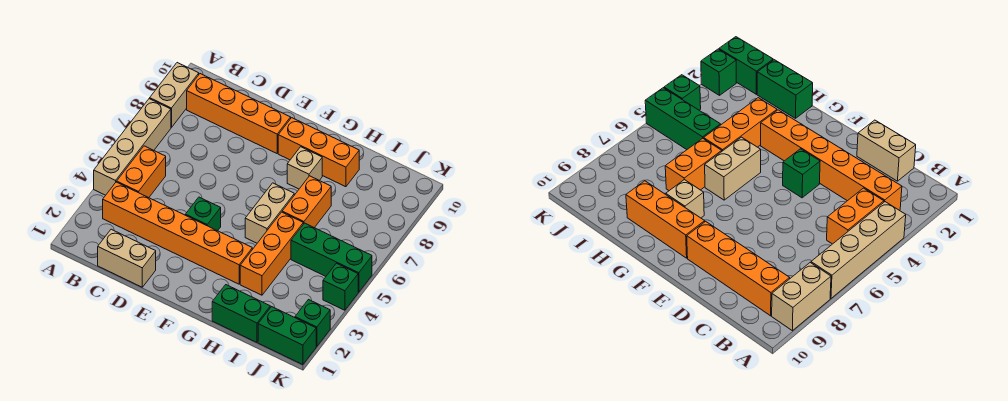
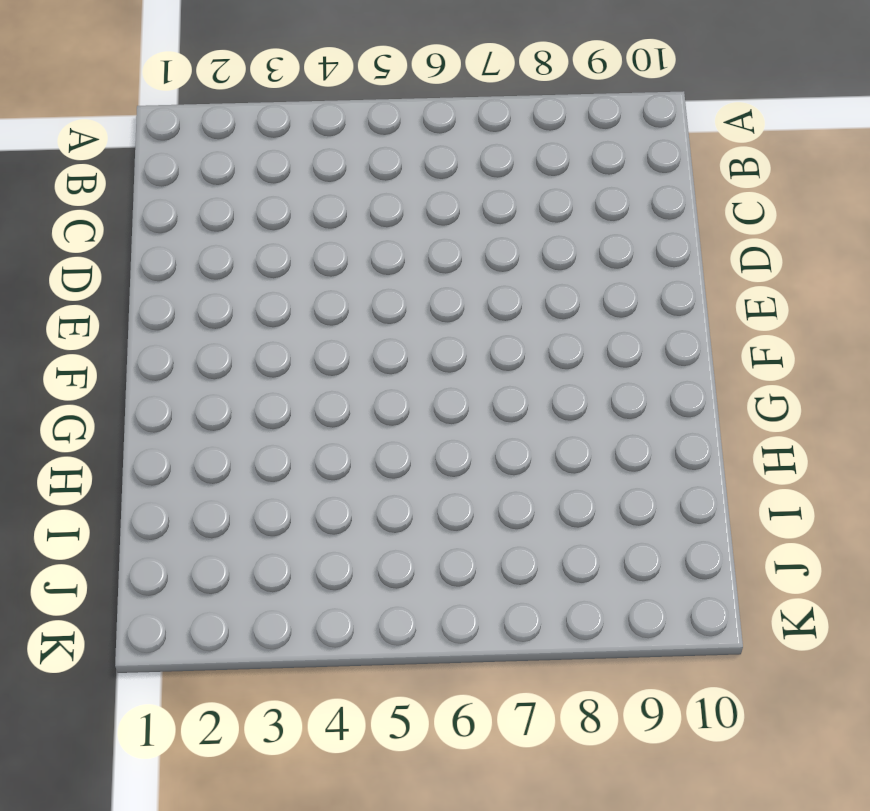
none -> tan 1x4 brick [94,99,171,195]
none -> tan 1x2 brick [150,63,199,128]
none -> orange 1x6 brick [103,182,252,284]

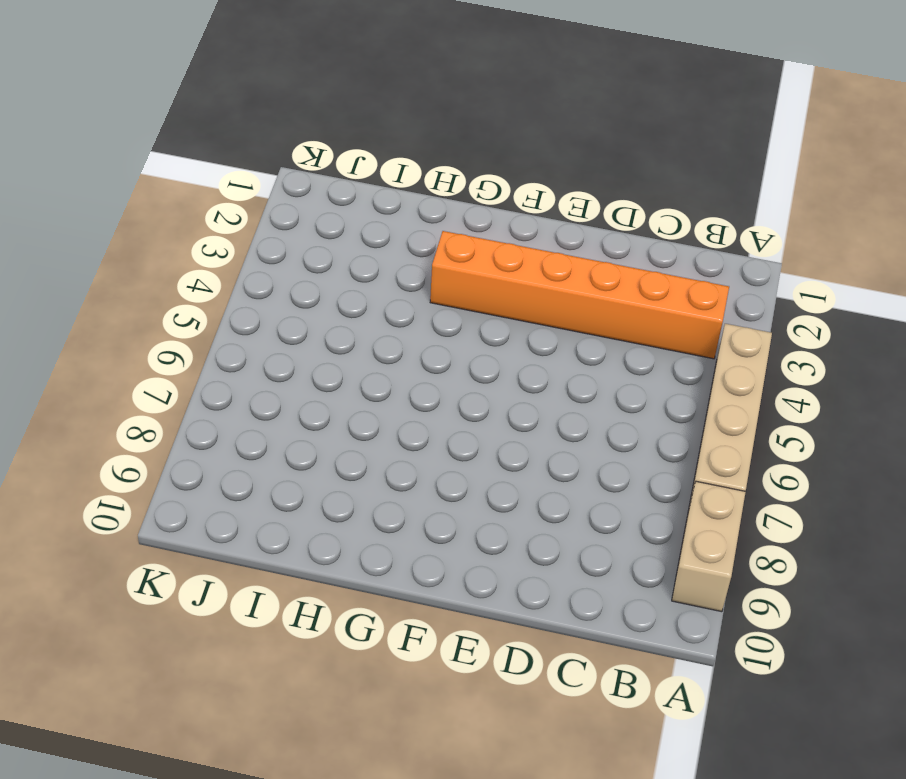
none -> orange 1x2 brick [117,146,166,198]
none -> orange 1x4 brick [187,74,291,153]
none -> tan 1x2 brick [98,229,156,287]

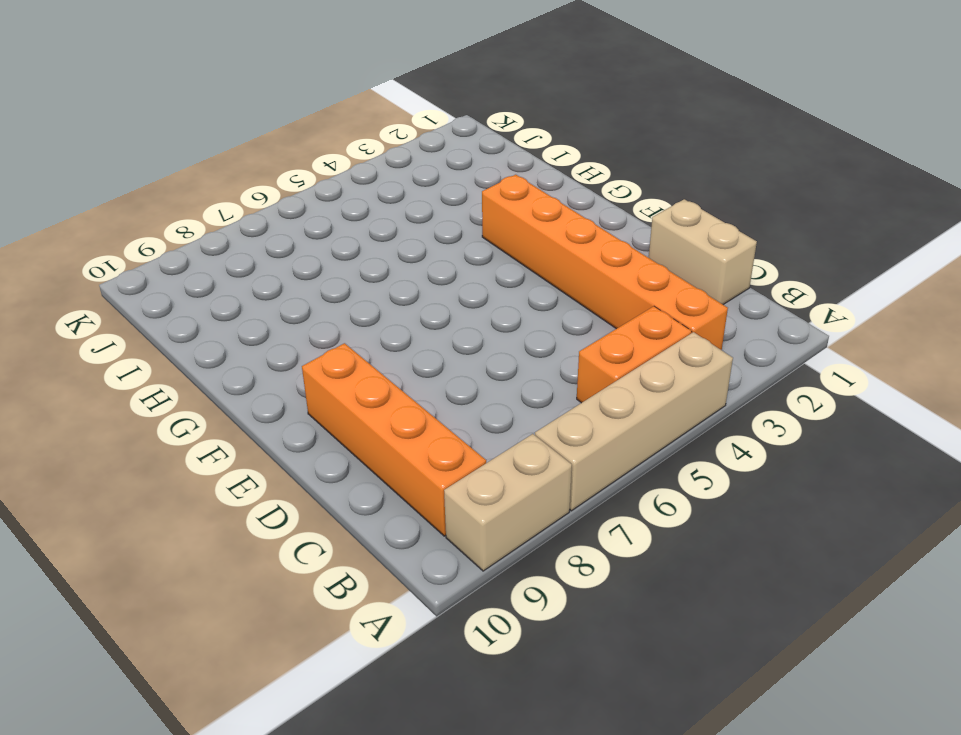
none -> green 1x1 brick [185,197,221,231]
none -> orange 1x3 brick [278,118,359,187]
none -> tan 1x2 brick [245,183,294,243]

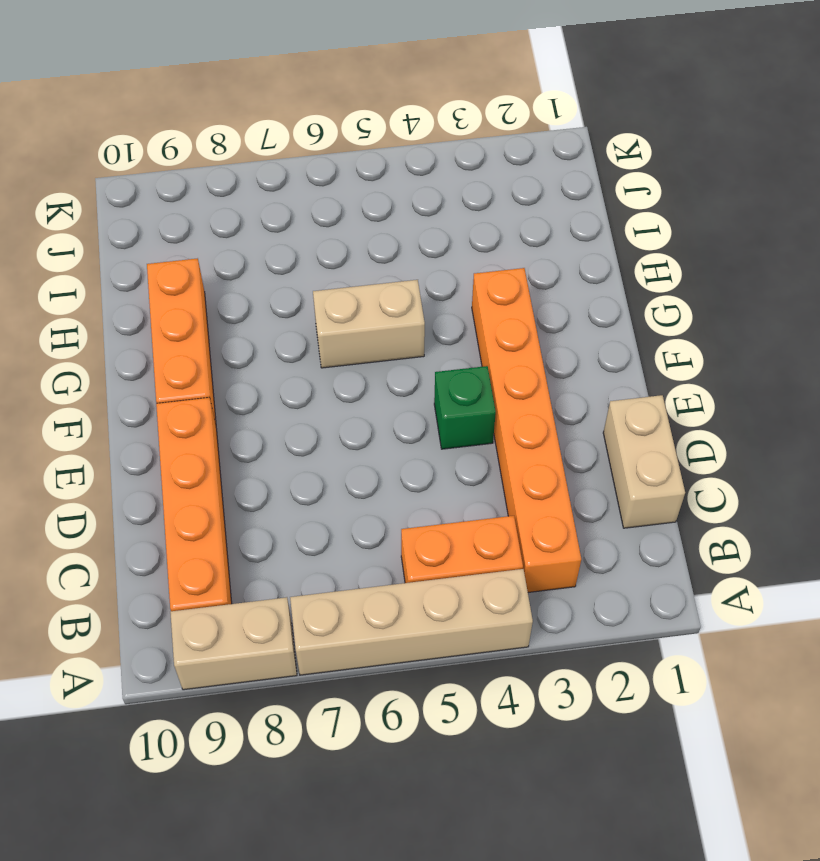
none -> tan 1x1 brick [287,147,322,189]
none -> green 1x2 brick [212,285,270,342]
none -> orange 1x3 brick [240,212,303,295]

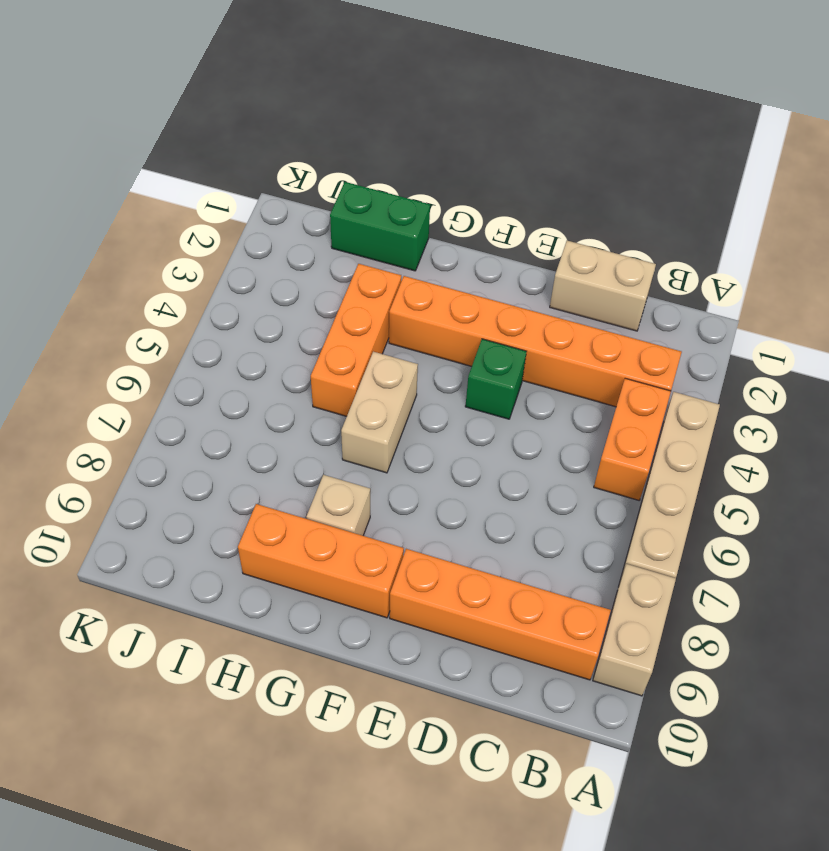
none -> orange 1x2 brick [282,176,331,228]
none -> green 1x3 brick [291,223,372,292]
none -> green 1x2 brick [258,307,316,365]

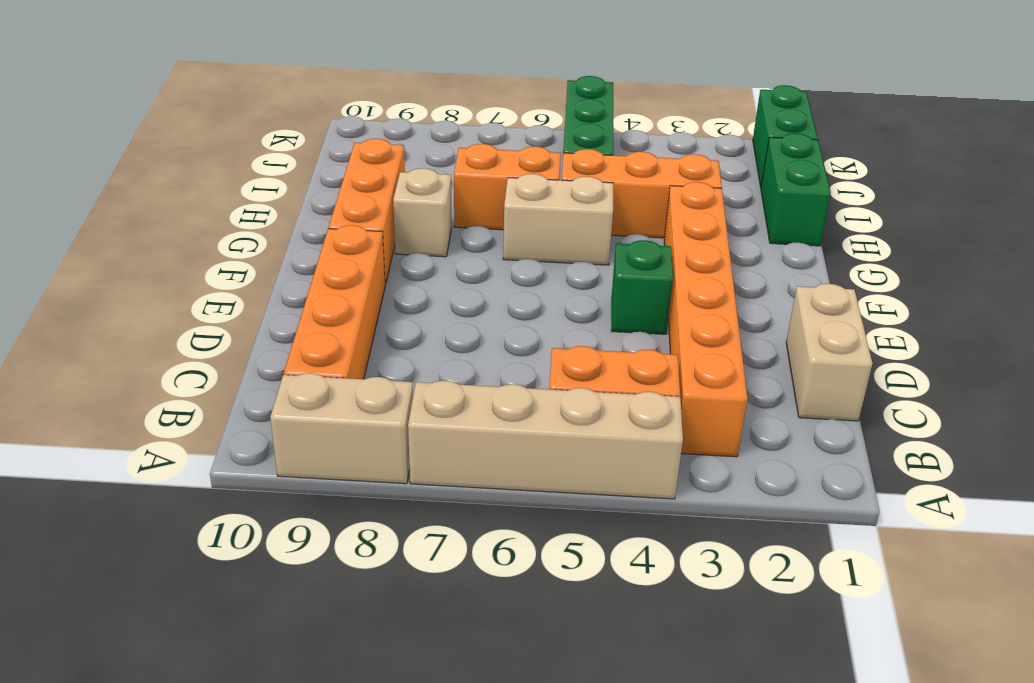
none -> green 1x1 brick [295,300,330,346]
none -> green 1x1 brick [323,263,358,310]

